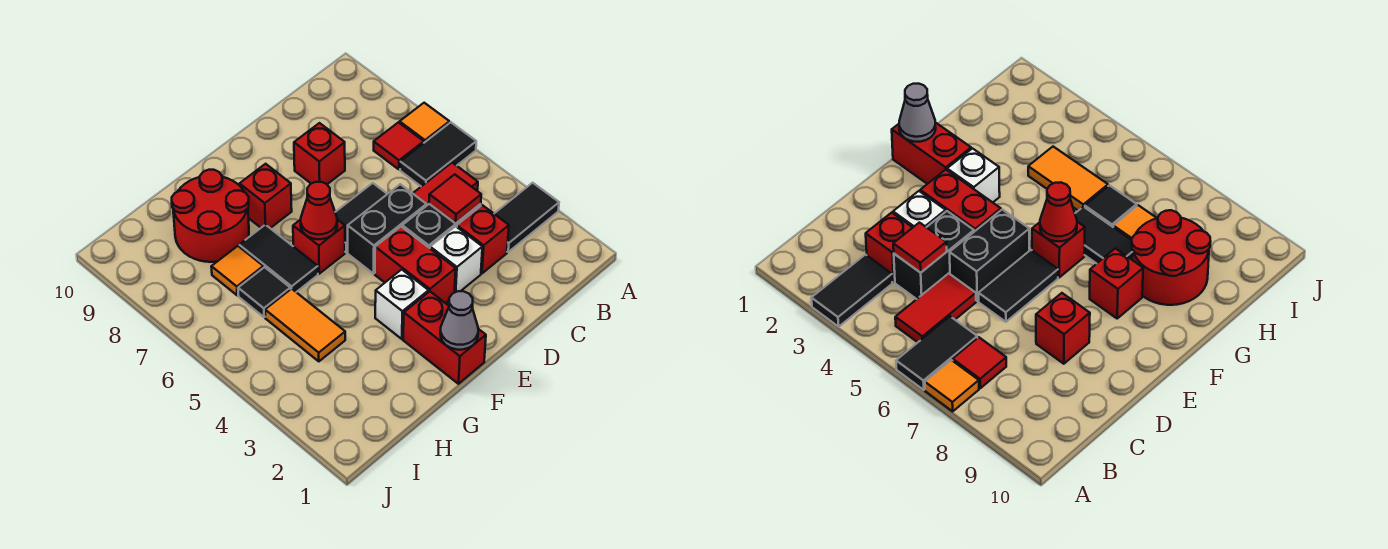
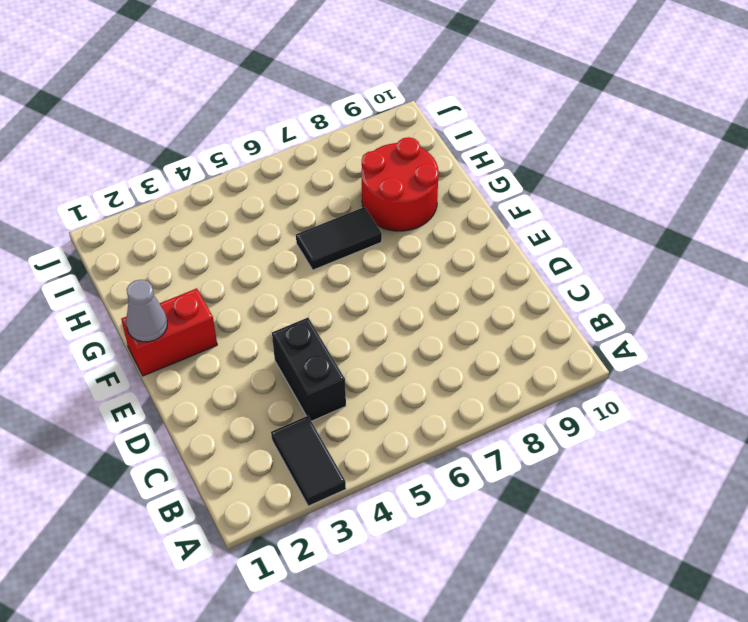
none -> black 1x2 tile [400,122,476,186]
none -> orange 1x1 tile [400,103,449,143]
none -> red 1x2 tile [413,163,478,206]

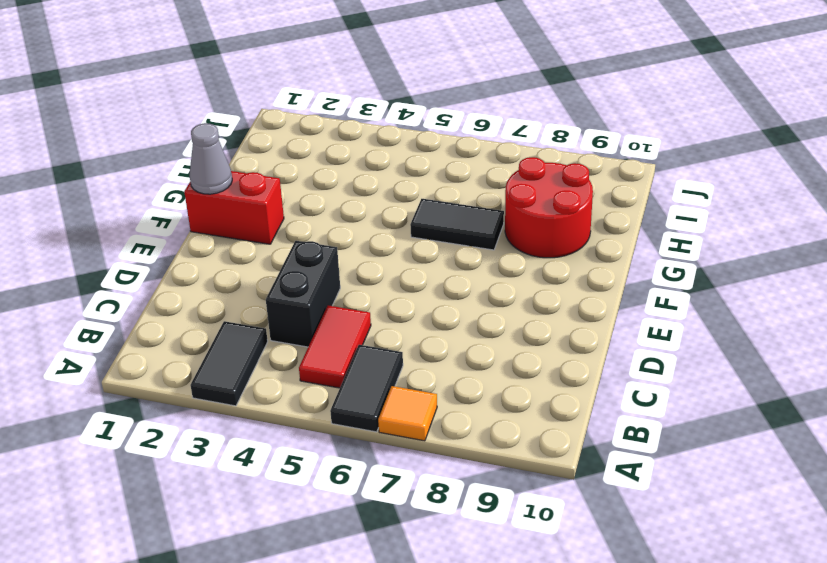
none -> red 1x1 tile [374,122,424,169]
none -> red 1x1 brick [457,205,509,273]
none -> white 1x1 brick [430,226,482,292]

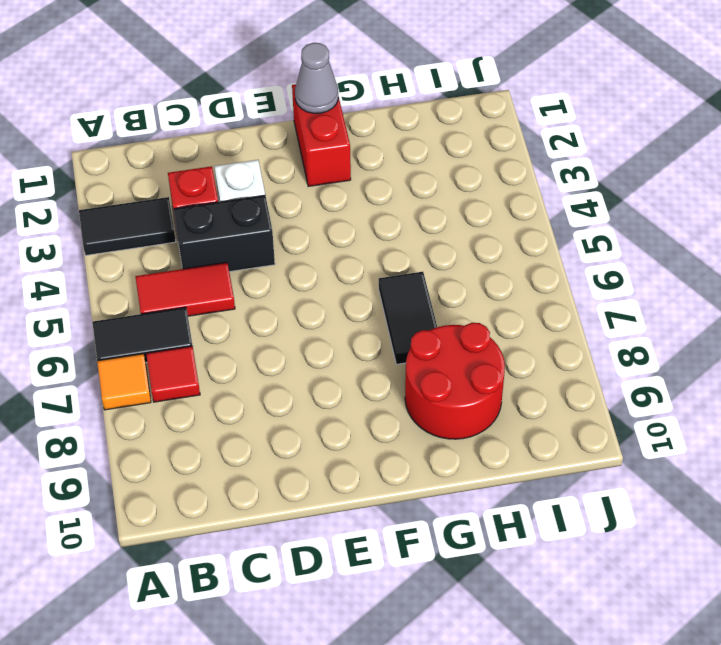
none -> black 1x2 brick [348,184,426,274]
none -> black 1x2 tile [335,183,387,252]
none -> red 1x1 brick [294,123,345,184]

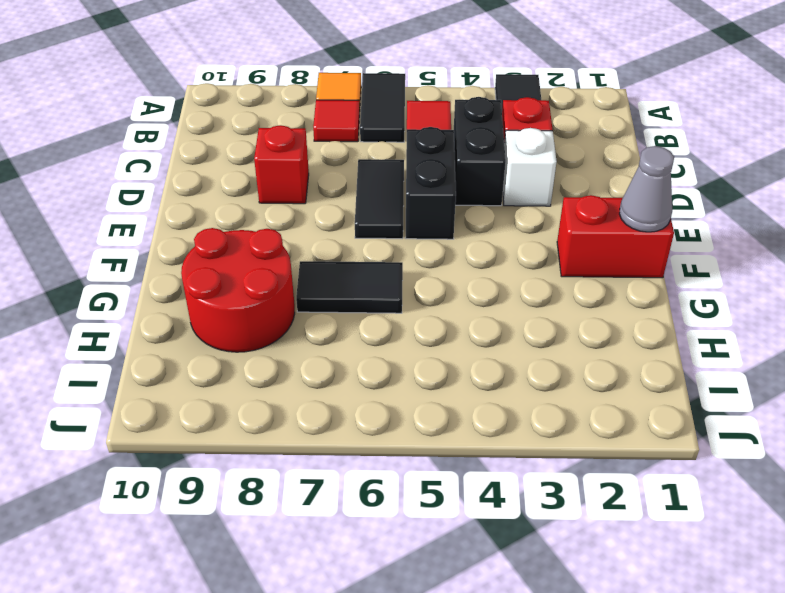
none -> red 1x2 brick [375,227,456,303]
none -> white 1x1 brick [375,270,429,339]
none -> red 1x1 brick [293,219,345,274]

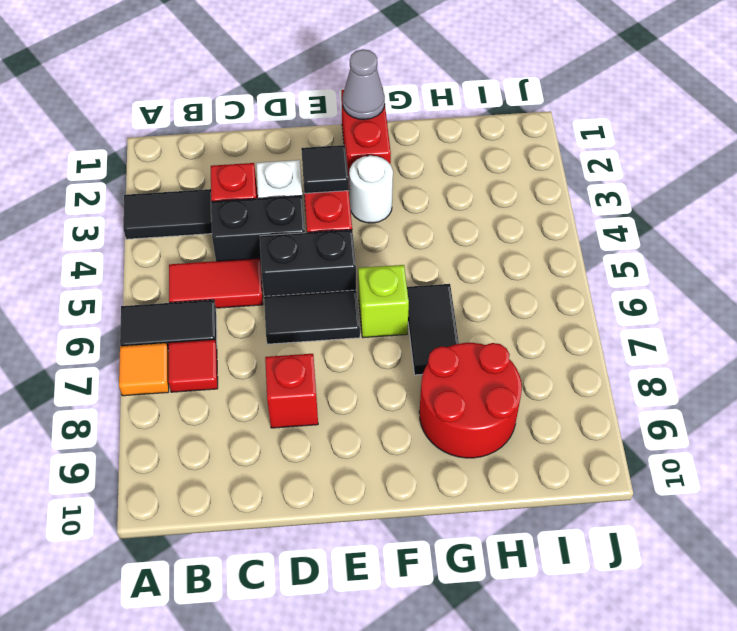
black 1x1 tile [301,145,349,193] -> black 1x1 tile moved to [238,267,290,317]
white 1x1 round brick [349,155,393,223] -> white 1x1 brick [375,270,429,339]
lime 1x1 brick [358,265,409,338] -> red 1x1 brick [293,219,345,274]
none -> red 1x1 brick [240,164,292,228]
none -> orange 1x2 tile [265,289,345,361]
none -> orange 1x1 tile [211,246,263,295]

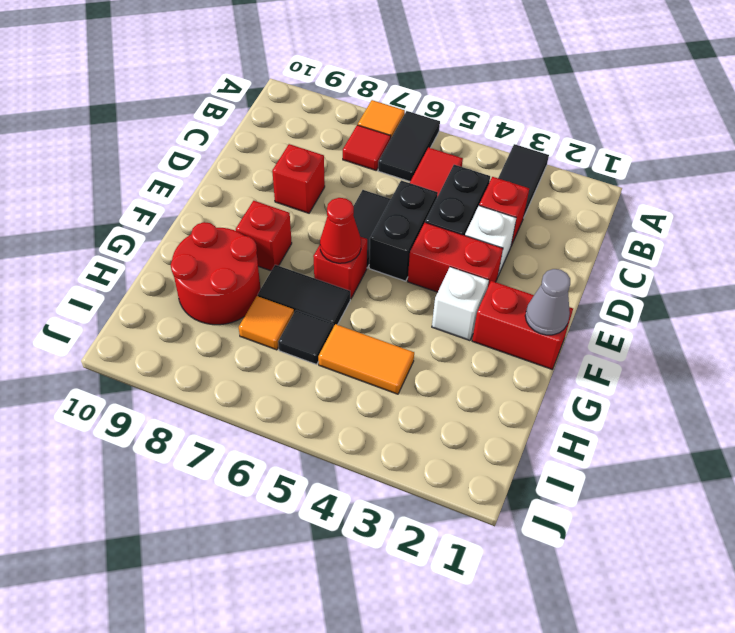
none -> red 1x1 tile [429,174,481,223]

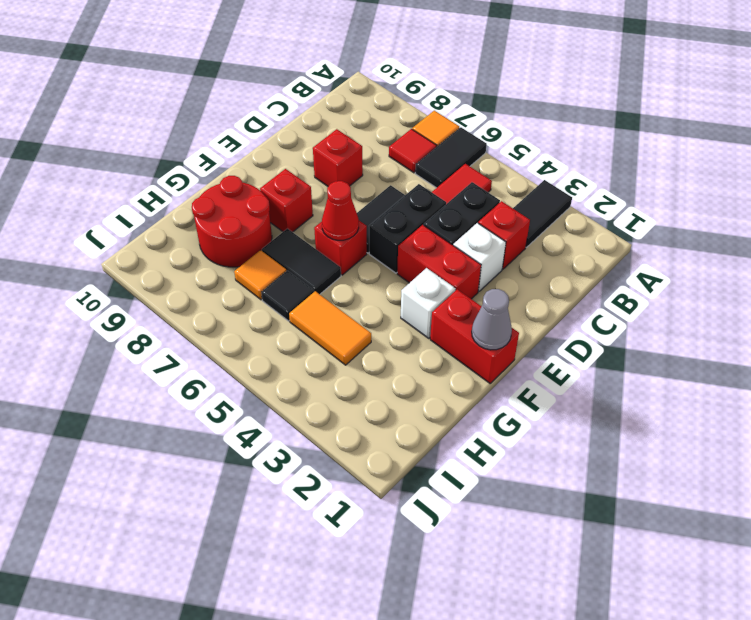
none -> red 1x1 tile [429,174,481,223]

